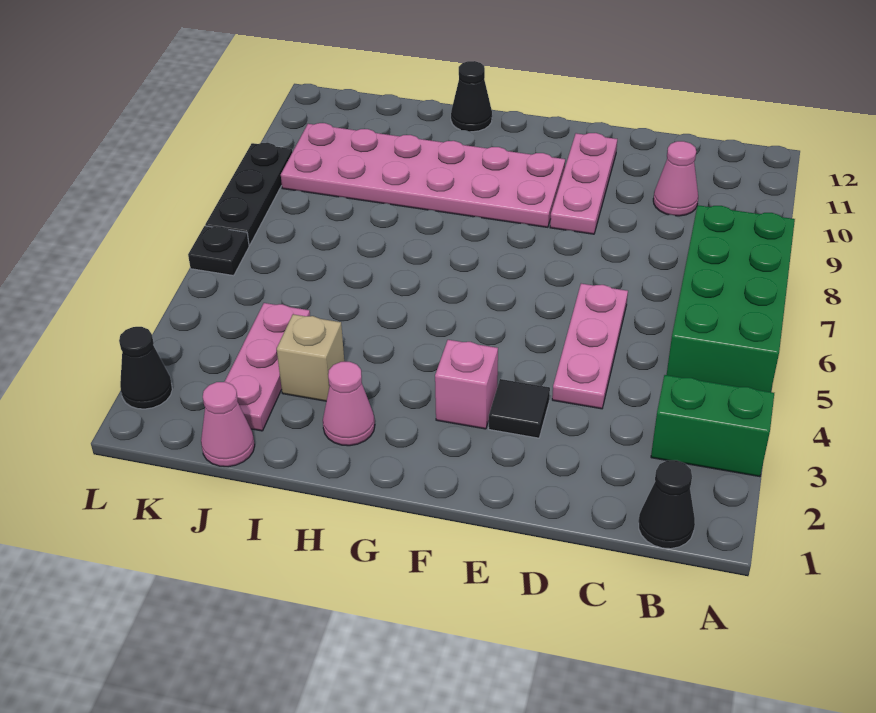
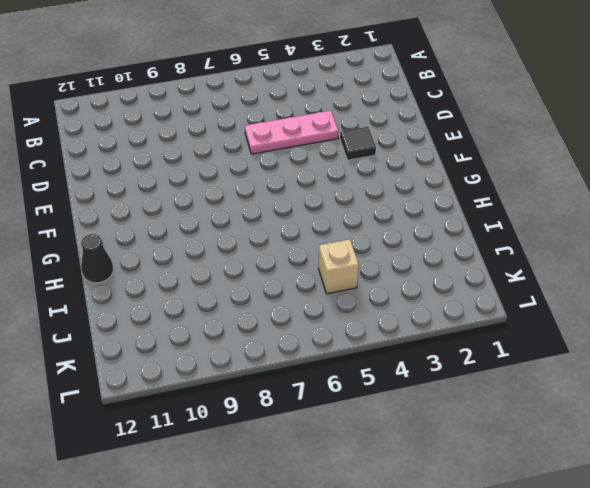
tan 1x1 brick [319,239,359,294] -> tan 1x1 brick moved to [277,314,344,401]
none -> green 1x2 brick [651,375,774,477]
none -> green 2x4 brick [667,205,795,392]
none -> black 1x1 cone [639,460,695,549]

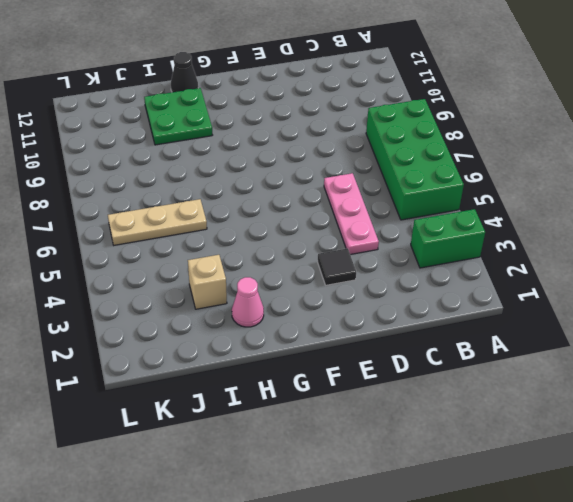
green 2x2 plate [144,88,212,145] -> pink 2x6 plate [281,123,565,227]
tan 1x3 plate [108,199,207,245] -> none
none -> black 1x1 cone [639,460,695,549]
none -> pink 1x1 cone [653,141,698,216]
none -> pink 1x3 plate [550,133,617,234]

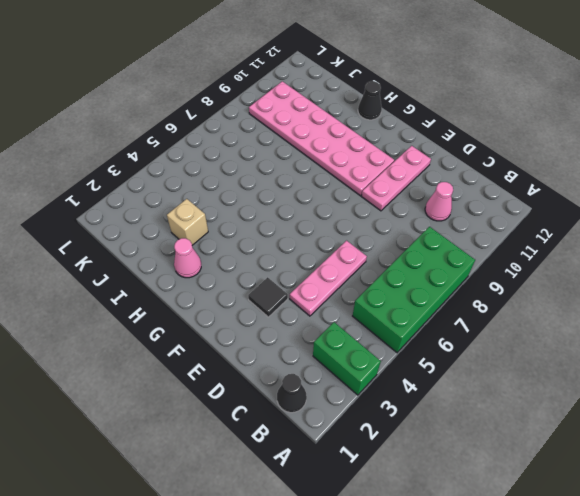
none -> pink 1x1 brick [435,340,498,429]
none -> pink 1x1 cone [201,382,255,467]
none -> pink 1x3 plate [225,303,310,431]

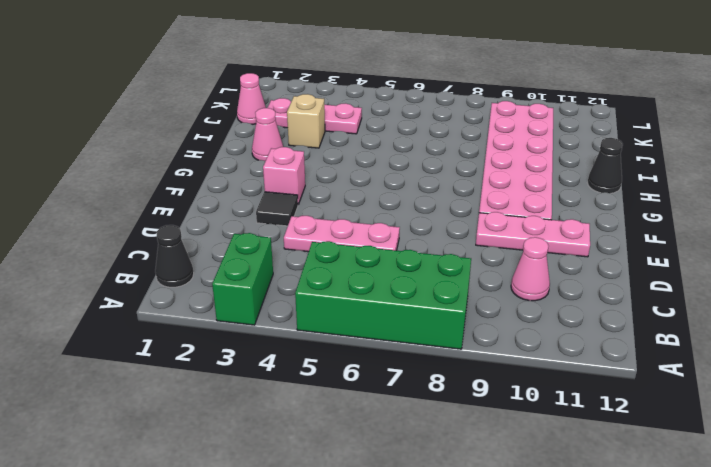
none -> black 1x1 cone [119,327,172,409]
none -> black 1x1 plate [188,226,249,276]
none -> black 1x3 plate [205,143,292,245]

